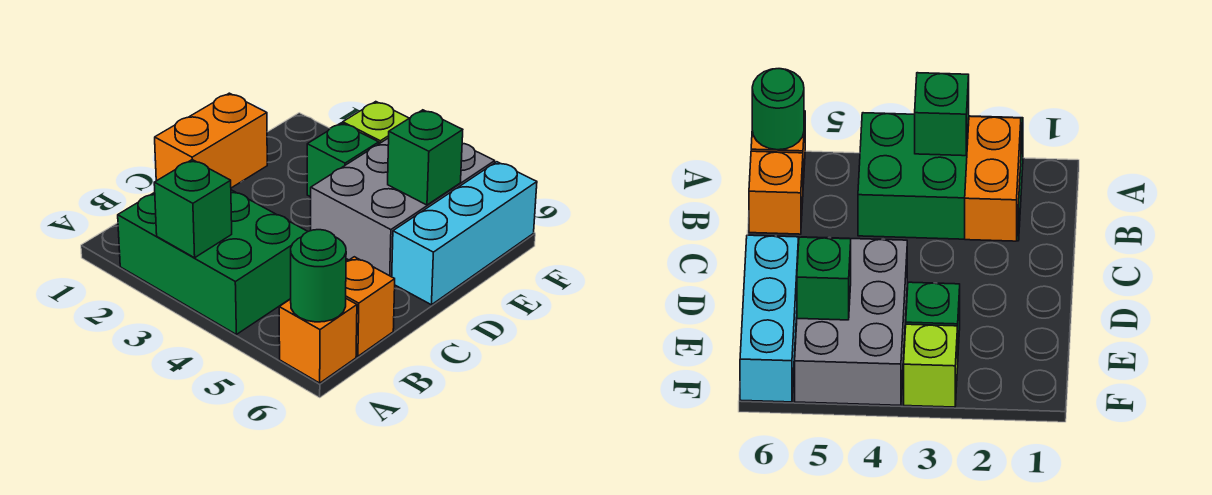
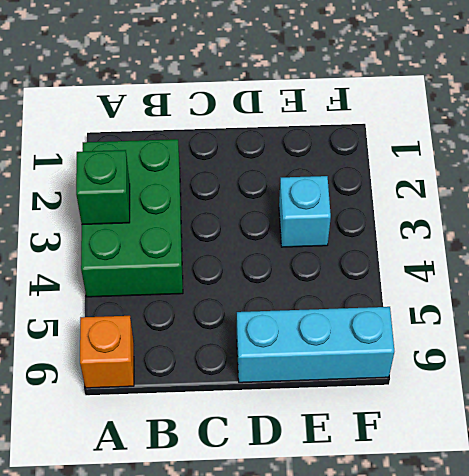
cyan 1x1 brick [279,176,331,247] -> green 1x1 brick [307,123,379,197]
none -> orange 1x1 brick [346,257,395,356]
none -> grey 2x3 brick [311,138,495,277]

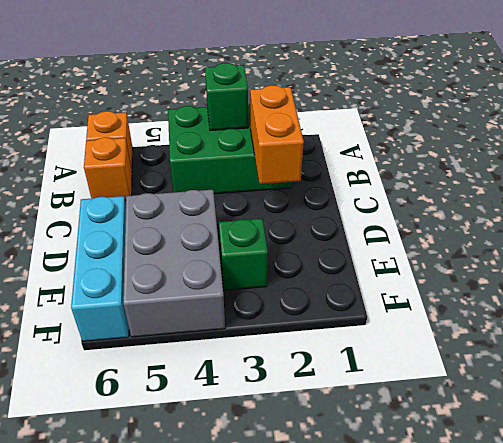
none -> lime 1x1 brick [343,102,409,144]
none -> green 1x1 round brick [291,230,346,322]

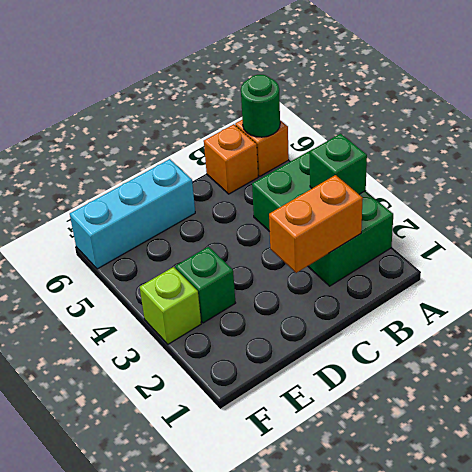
none -> grey 2x3 brick [311,138,495,277]
none -> green 1x1 brick [388,110,463,205]

